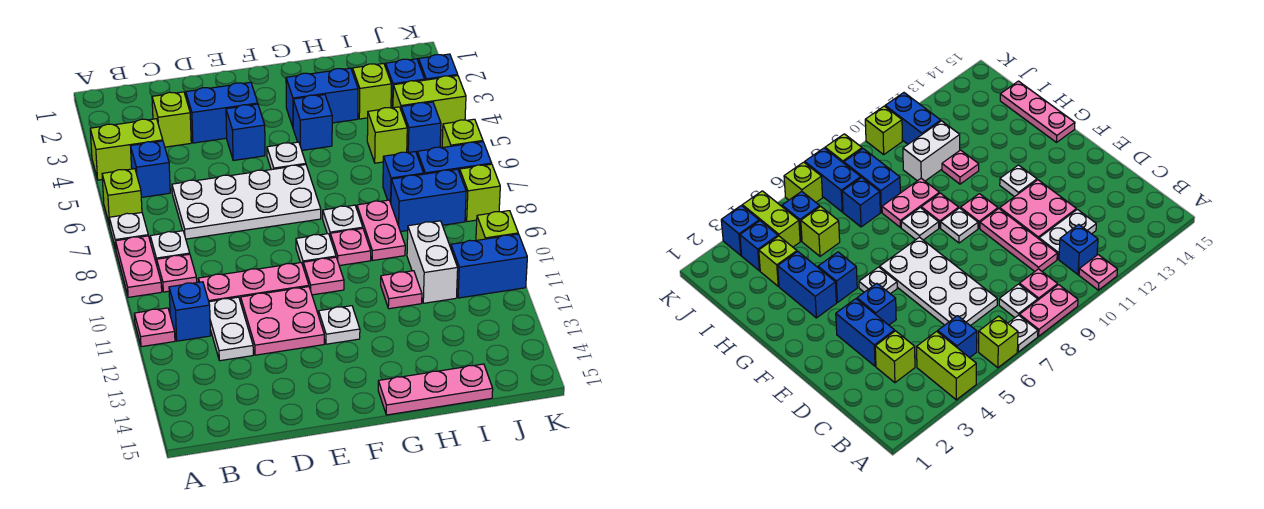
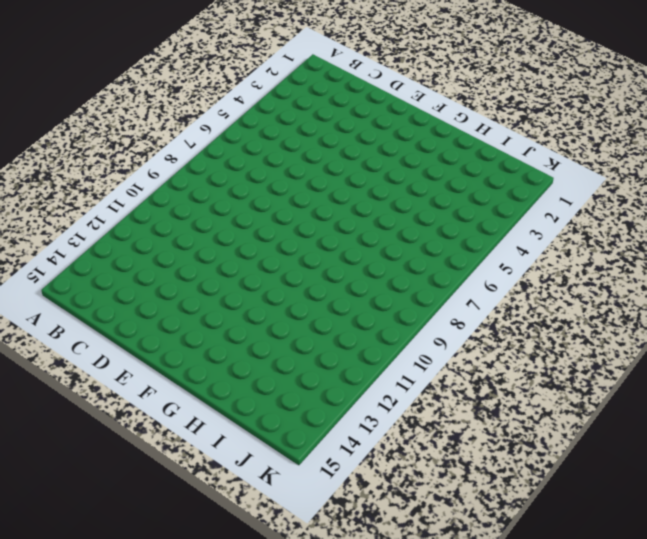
none -> lime 1x2 brick [90,119,163,180]
none -> lime 1x1 brick [102,169,142,226]
none -> white 1x1 plate [109,213,148,249]
none -> pink 1x2 plate [115,236,162,297]

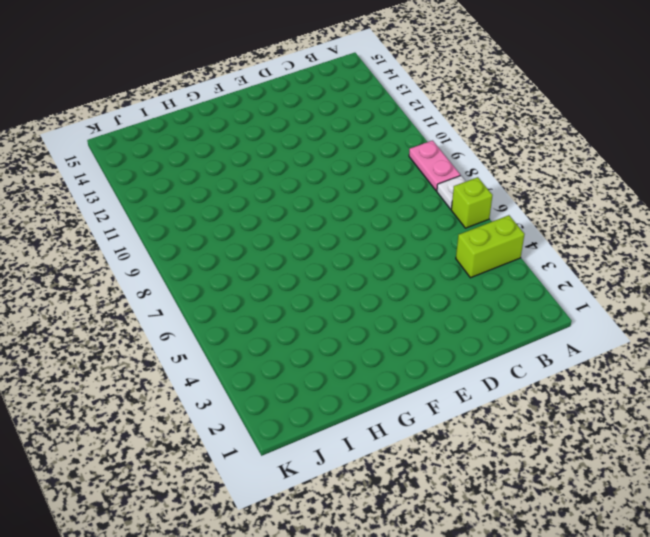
none -> pink 1x1 plate [134,308,175,347]
none -> blue 1x1 brick [131,141,170,197]
none -> white 1x1 plate [150,231,190,265]
none -> pink 1x1 plate [157,254,197,292]

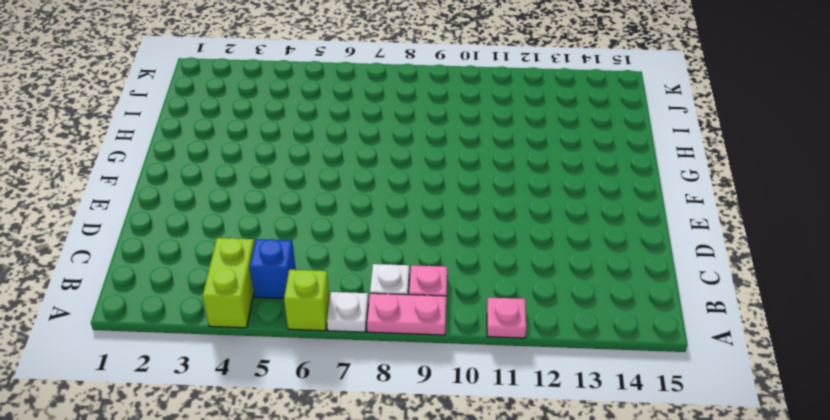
none -> blue 1x1 brick [169,282,211,341]
none -> lime 1x1 brick [152,92,191,147]
none -> white 2x4 plate [172,165,321,239]
none -> pink 1x3 plate [198,263,309,302]

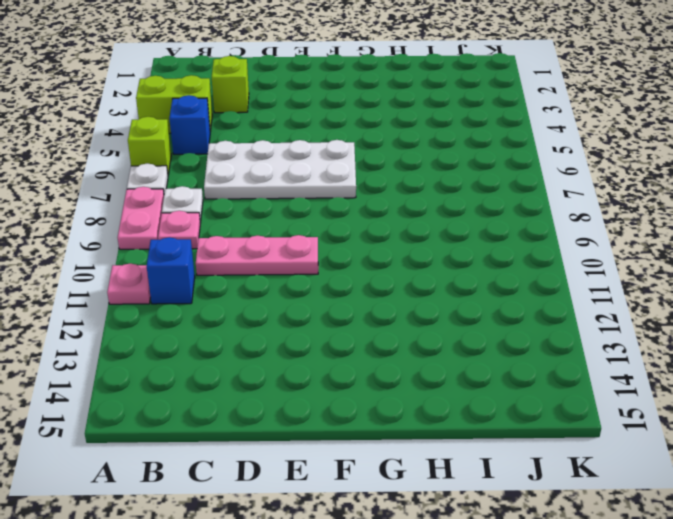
none -> white 1x2 plate [209,297,253,361]
none -> blue 1x2 brick [186,82,258,143]
none -> pink 2x2 plate [241,287,324,355]
none -> blue 1x1 brick [226,104,265,160]

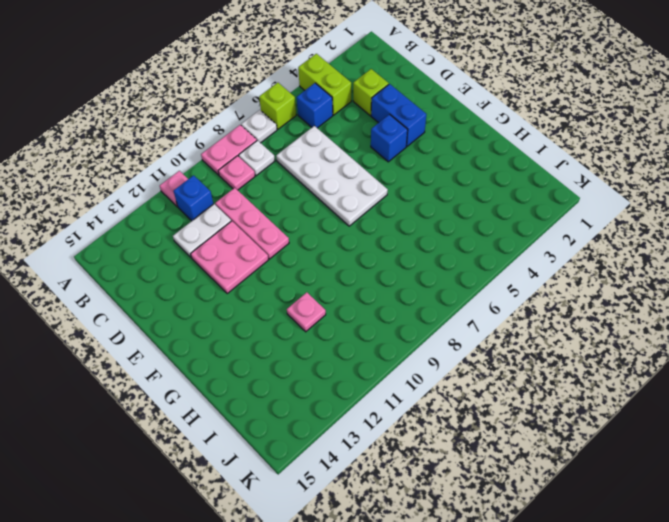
none -> white 1x1 plate [267,142,306,170]
none -> white 1x1 plate [296,234,336,265]
none -> pink 1x1 plate [303,257,344,295]
none -> white 1x1 plate [319,306,360,344]

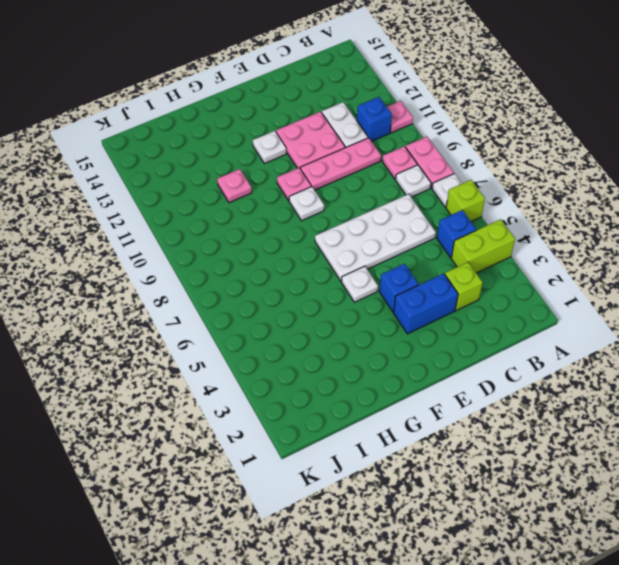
none -> blue 1x2 brick [286,68,358,127]
none -> blue 1x1 brick [293,95,332,150]
none -> white 1x1 plate [323,205,363,236]
none -> pink 1x1 plate [330,228,371,266]

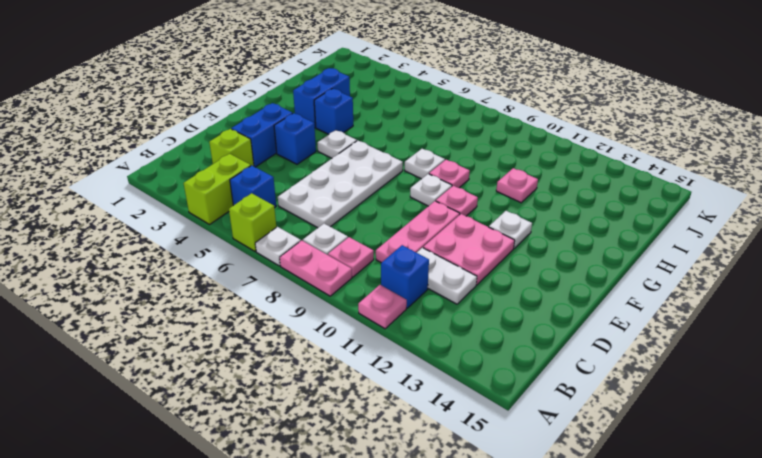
none -> pink 1x3 plate [378,364,493,415]
none -> pink 1x2 plate [357,200,405,261]
none -> lime 1x1 brick [353,63,391,119]
none -> lime 1x1 brick [367,107,407,163]

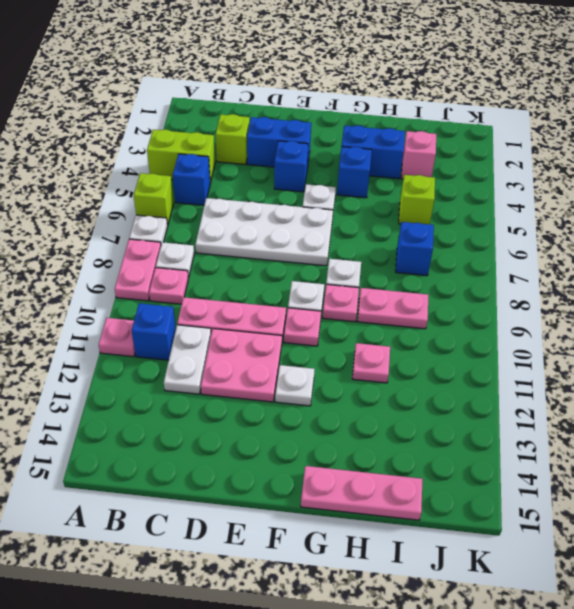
pink 1x2 plate [357,288,428,329] -> pink 1x2 plate turned to [357,200,405,261]
pink 1x1 brick [401,131,436,179] -> lime 1x1 brick [353,63,391,119]
none -> blue 1x2 brick [391,169,466,232]
none -> white 1x2 brick [407,221,458,303]
none -> blue 1x1 brick [386,59,425,108]
none -> lime 1x2 brick [393,76,466,130]

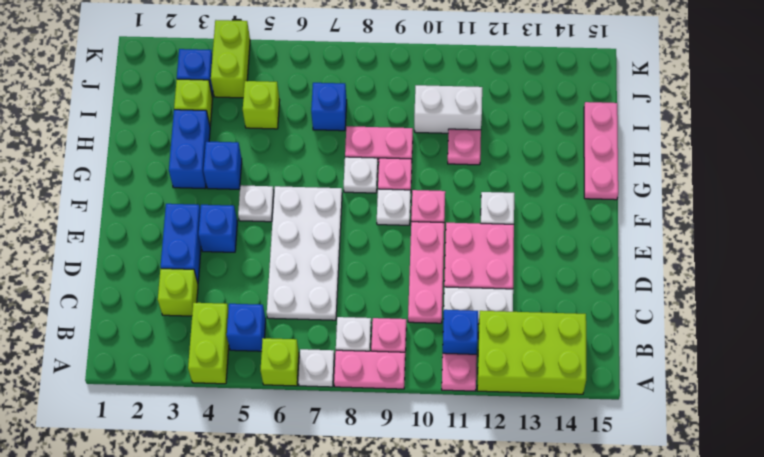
lime 2x3 brick [477,311,586,394] -> none
none -> blue 1x2 brick [391,169,466,232]
none -> blue 1x1 brick [401,102,441,153]
none -> blue 1x2 brick [417,142,492,174]
none -> blue 1x2 brick [451,234,527,298]

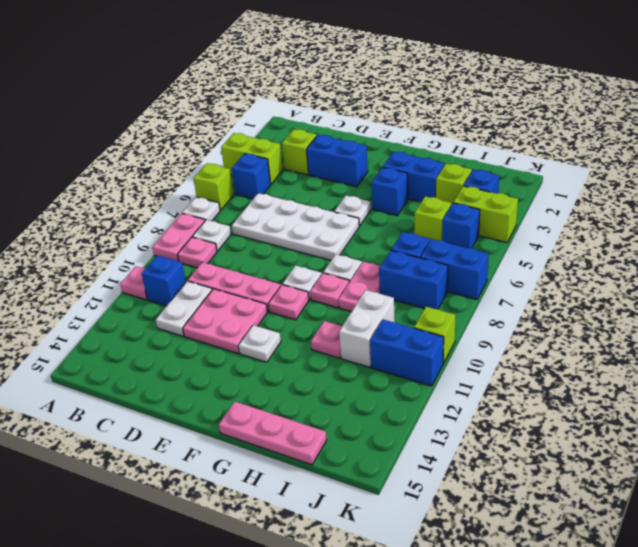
none -> blue 1x1 brick [226,104,265,160]
none -> blue 1x1 brick [419,54,458,80]
none -> lime 1x1 brick [442,119,483,148]
none -> lime 1x1 brick [460,164,500,222]

